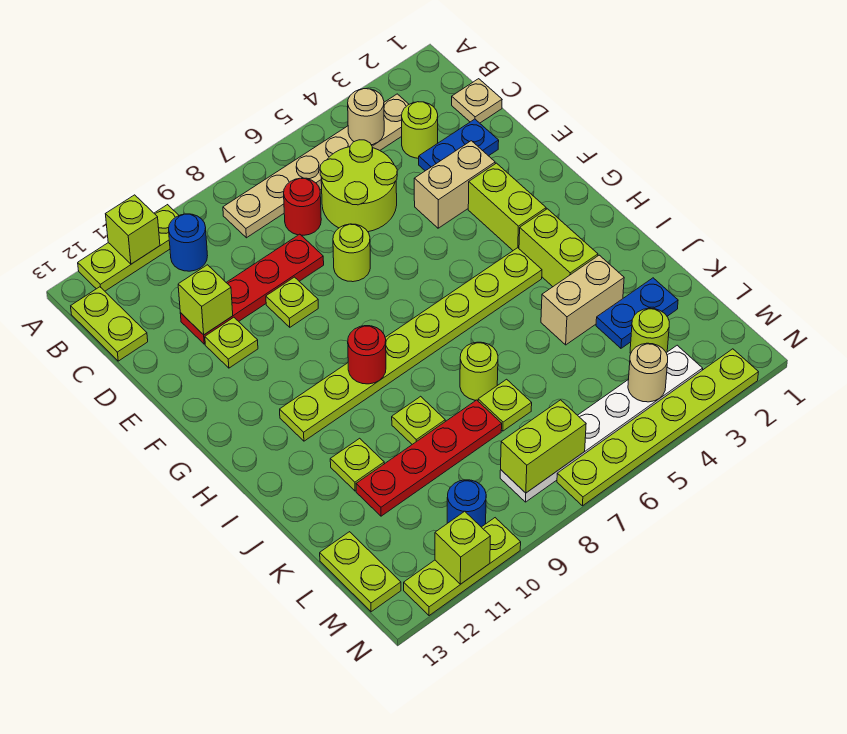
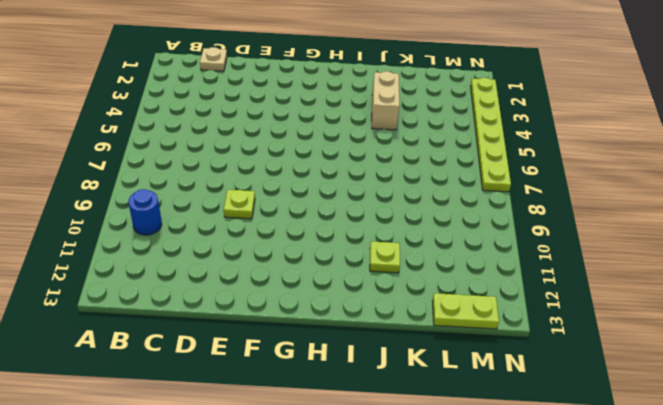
none -> lime 1x3 plate [78,205,179,291]
none -> tan 1x6 plate [223,94,409,238]
none -> lime 1x2 plate [71,287,148,361]
none -> lime 1x1 round brick [402,102,438,158]

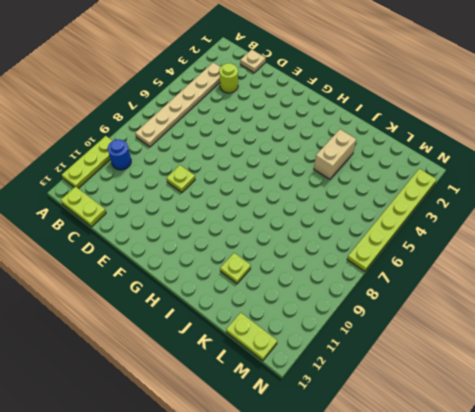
none -> lime 2x2 round brick [320,140,397,232]
none -> red 1x1 round brick [284,178,321,235]
none -> blue 1x2 plate [419,119,499,171]
none -> red 1x4 plate [180,234,324,344]

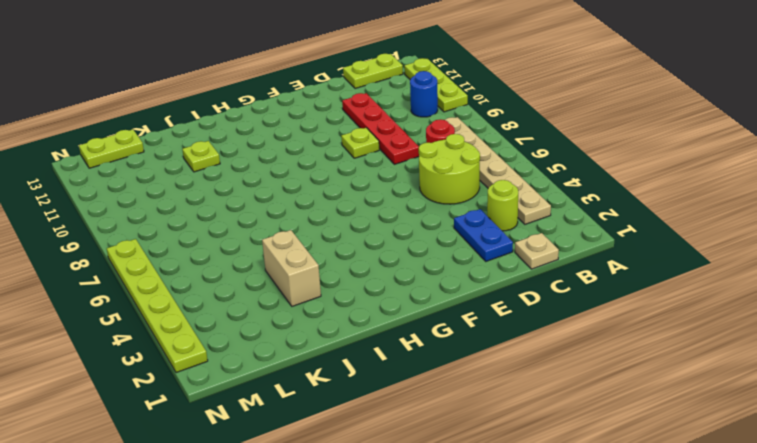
none -> tan 1x2 brick [414,141,495,228]
none -> lime 1x1 round brick [333,224,370,282]
none -> lime 1x1 plate [205,317,258,368]
none -> lime 1x2 brick [468,163,546,250]

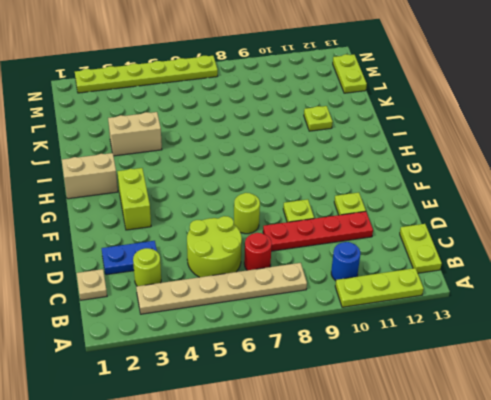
tan 1x2 brick [62,153,118,199] -> tan 1x2 brick moved to [414,141,495,228]
none -> lime 1x2 brick [519,209,598,287]
none -> lime 1x8 plate [280,248,542,441]
none -> lime 1x1 round brick [460,342,498,400]
none -> lime 1x1 plate [392,396,445,444]

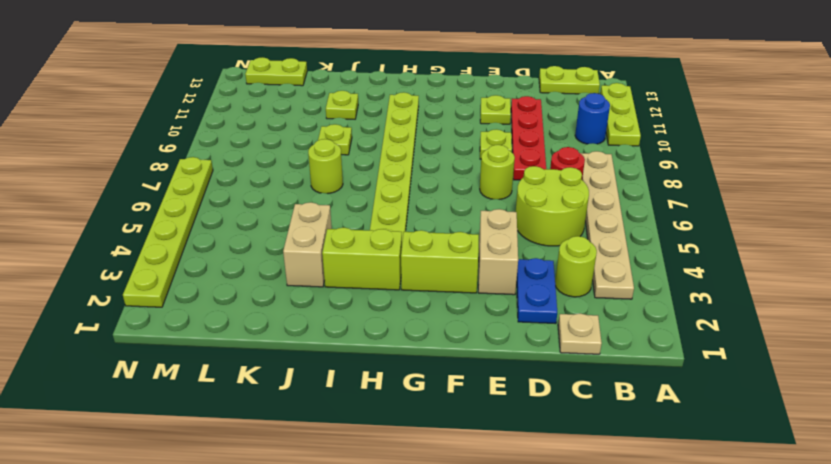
none -> blue 1x2 plate [596,278,678,348]
none -> lime 1x1 plate [478,379,532,431]
none -> red 1x4 plate [356,400,502,516]
none -> lime 1x1 round brick [630,308,669,354]

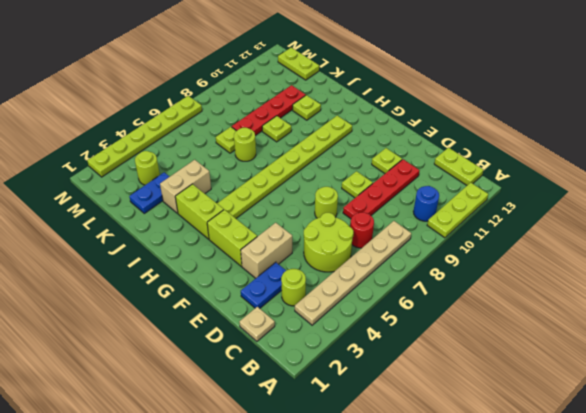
none -> white 1x6 plate [500,345,703,502]
none -> blue 1x1 round brick [447,480,486,527]
none -> lime 1x3 plate [404,518,521,616]
none -> lime 1x1 brick [106,195,160,264]

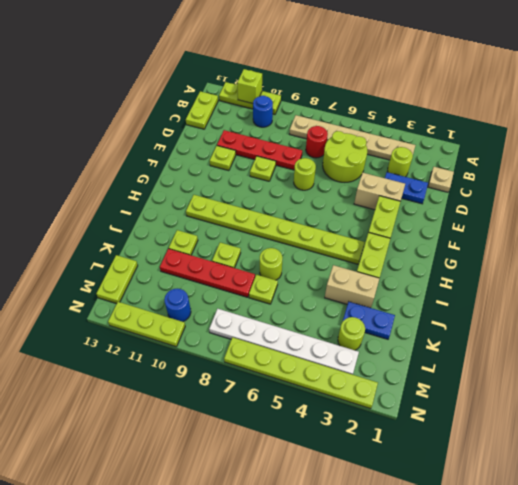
none -> tan 1x1 round brick [348,89,384,145]
none -> lime 1x1 brick [178,265,233,335]
none -> red 1x1 round brick [348,326,386,384]
none -> tan 1x1 round brick [628,343,668,402]

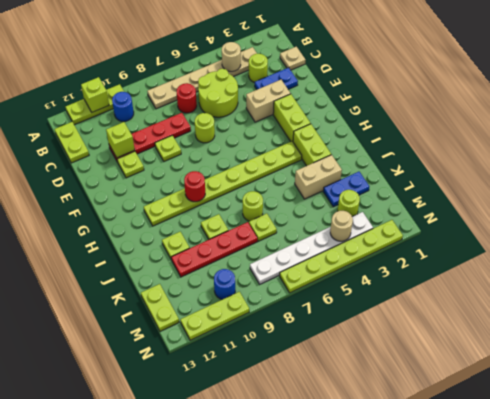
none -> lime 1x2 brick [501,400,586,493]
none -> lime 1x1 brick [435,511,490,584]

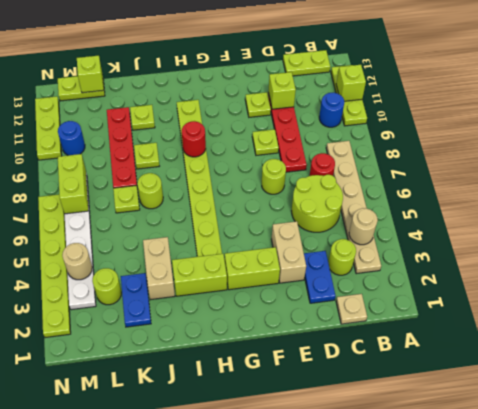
lime 1x1 brick [77,56,104,93] -> lime 1x1 brick moved to [435,511,490,584]

